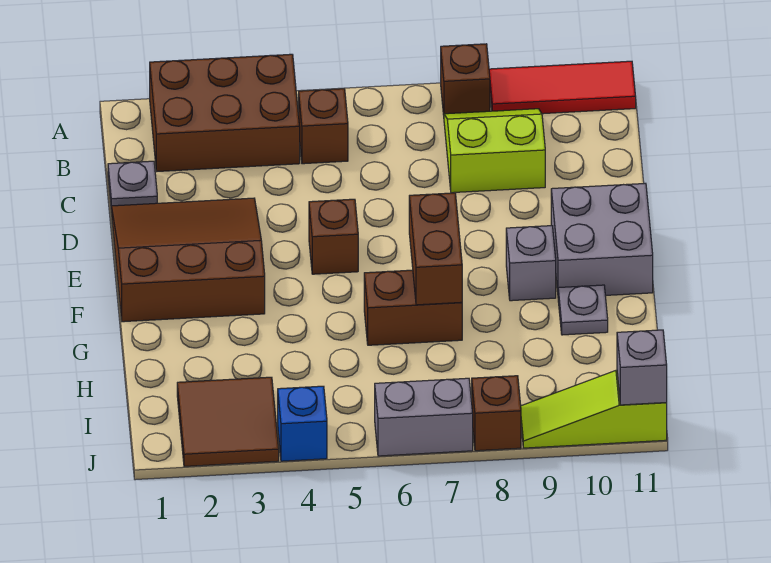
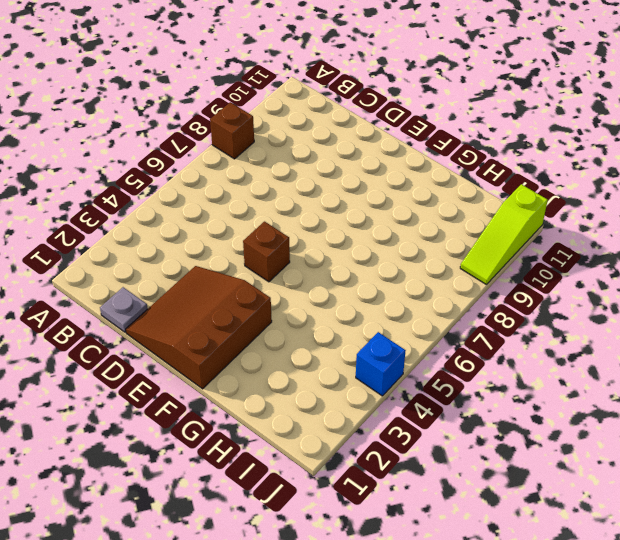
none -> brown 2x3 brick [150,54,300,171]
none -> red 1x3 tile [489,61,636,114]
none -> brown 1x1 brick [299,89,348,164]

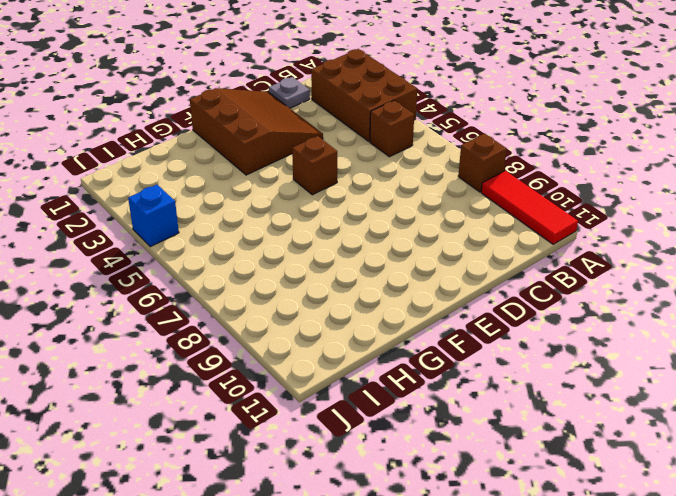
none -> lime 2x2 slope [444,109,545,193]
none -> grey 2x2 brick [551,183,653,295]
none -> grey 1x1 brick [506,226,556,301]

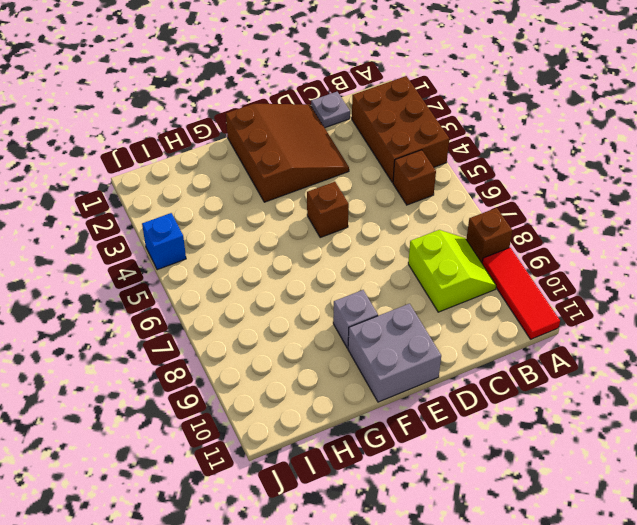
none -> brown 1x2 brick [364,270,462,345]
none -> grey 1x1 plate [558,285,608,335]
none -> brown 2x2 tile [177,377,279,467]

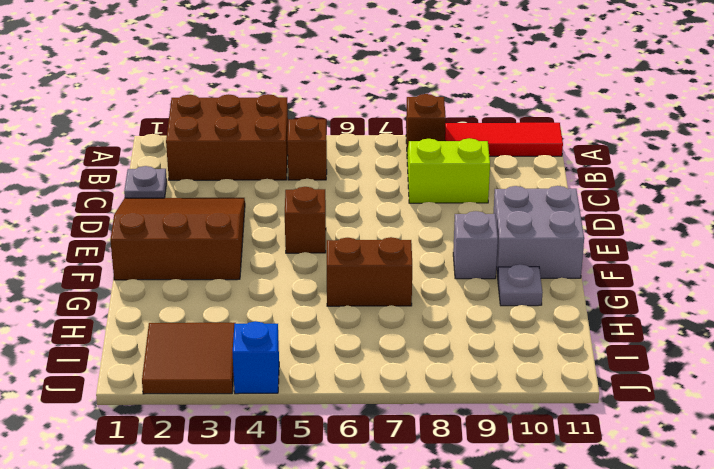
none -> grey 1x2 brick [375,378,473,456]
none -> brown 1x1 brick [472,376,521,451]
none -> lime 1x3 slope [521,370,667,448]

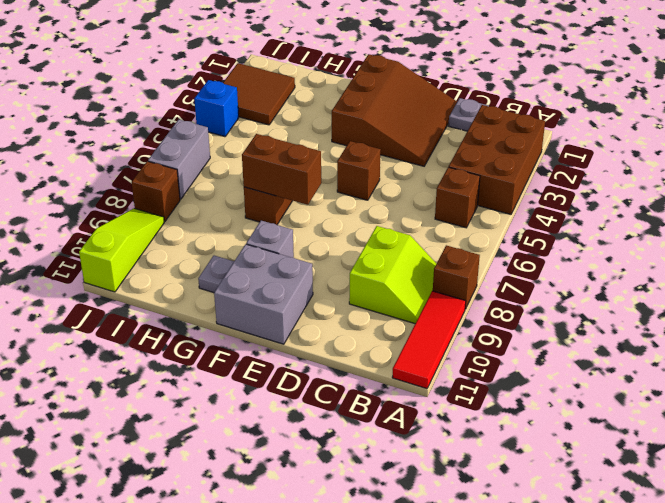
none -> grey 1x1 brick [617,330,667,405]

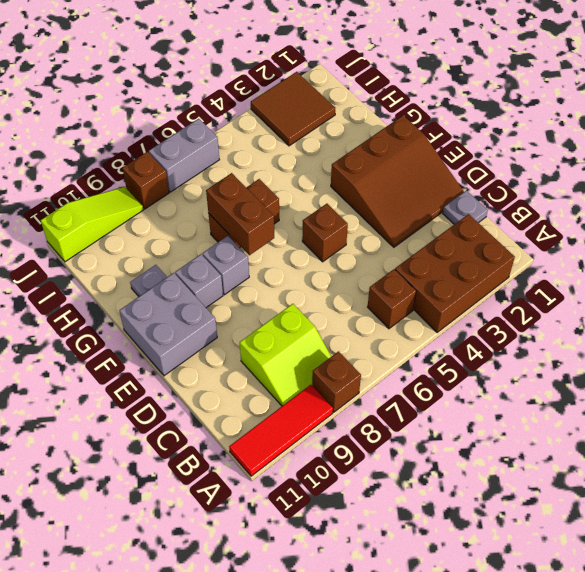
grey 1x1 brick [203,236,249,295] -> grey 1x1 brick moved to [617,330,667,405]
none -> blue 1x1 brick [278,386,327,461]

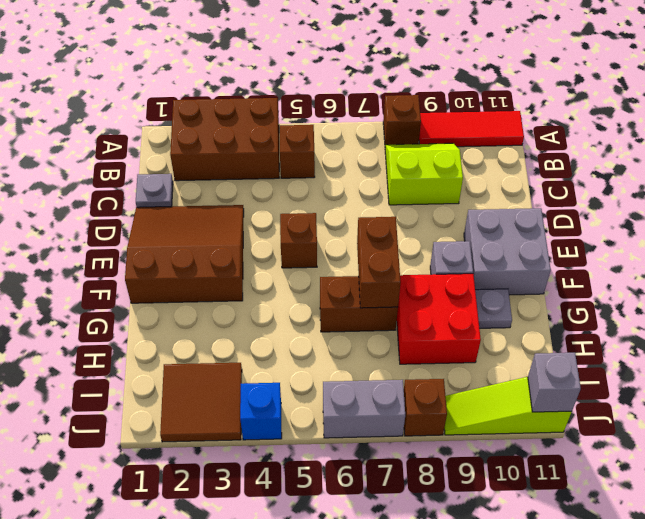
red 2x2 brick [397,274,481,364] -> none

